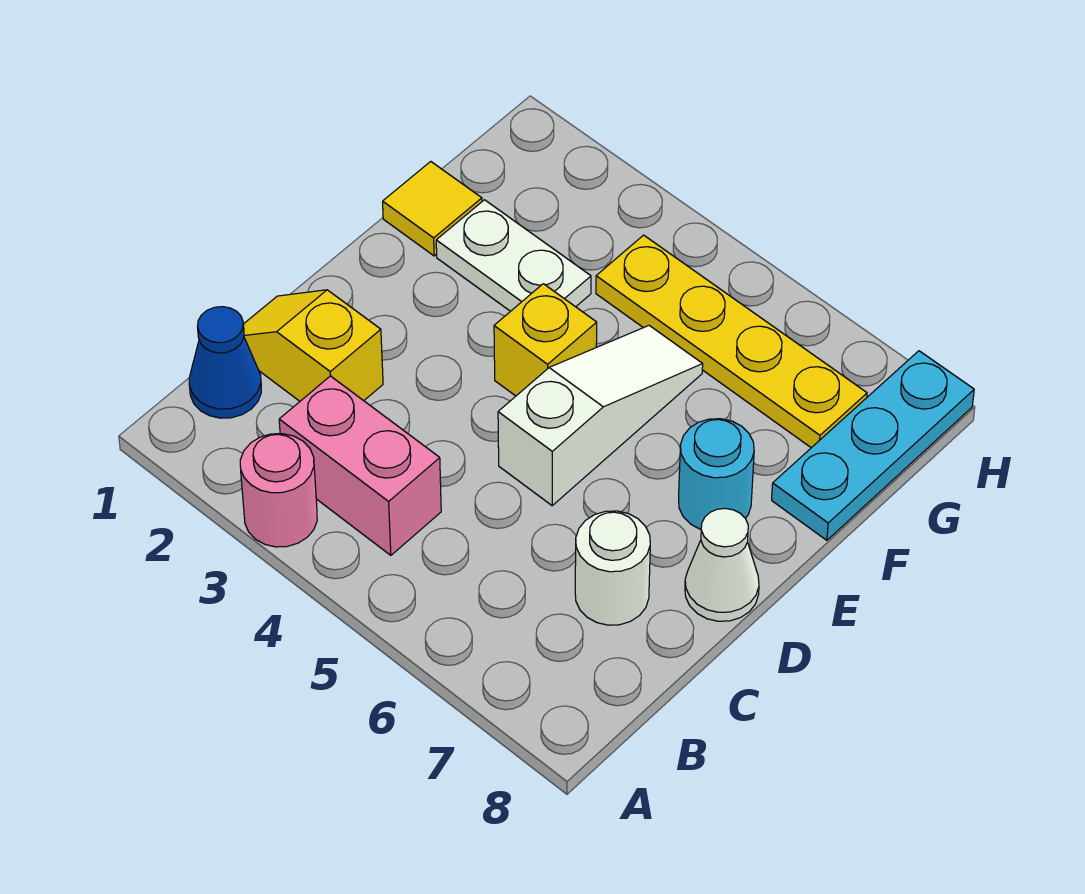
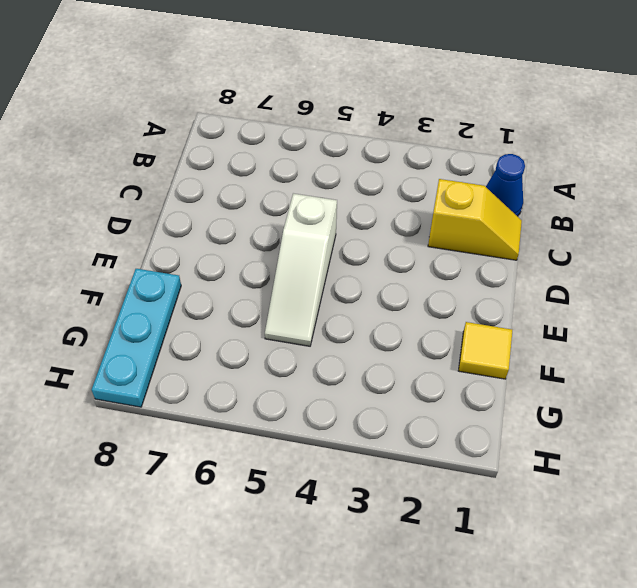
none -> pink 1x1 round brick [240,434,317,547]
none -> pink 1x2 brick [279,376,441,555]
none -> white 1x1 round brick [575,511,650,625]

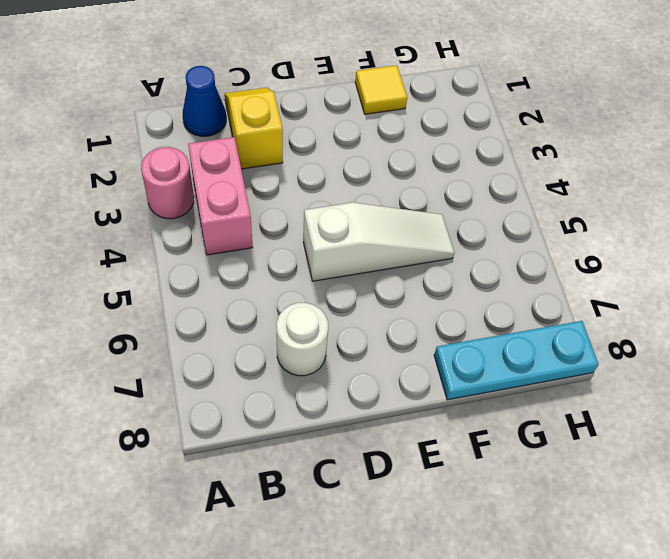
none -> white 1x1 cone [685,508,759,621]
none -> yellow 1x1 brick [494,284,597,396]
none -> cyan 1x1 round brick [679,419,754,529]

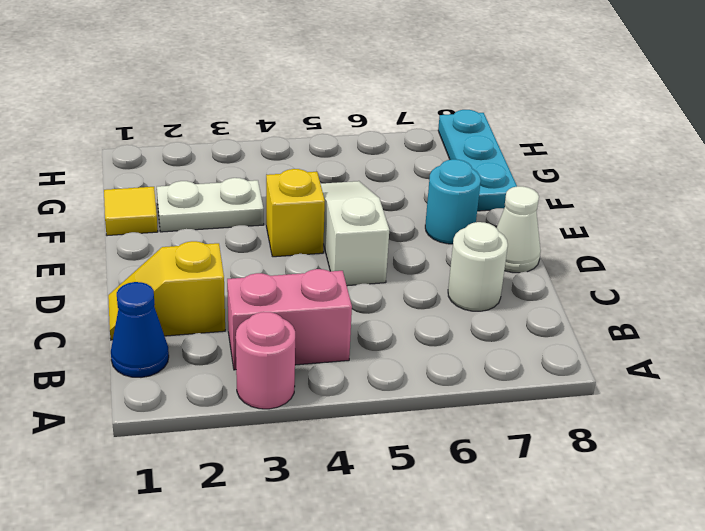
none -> yellow 1x4 plate [596,235,867,448]

